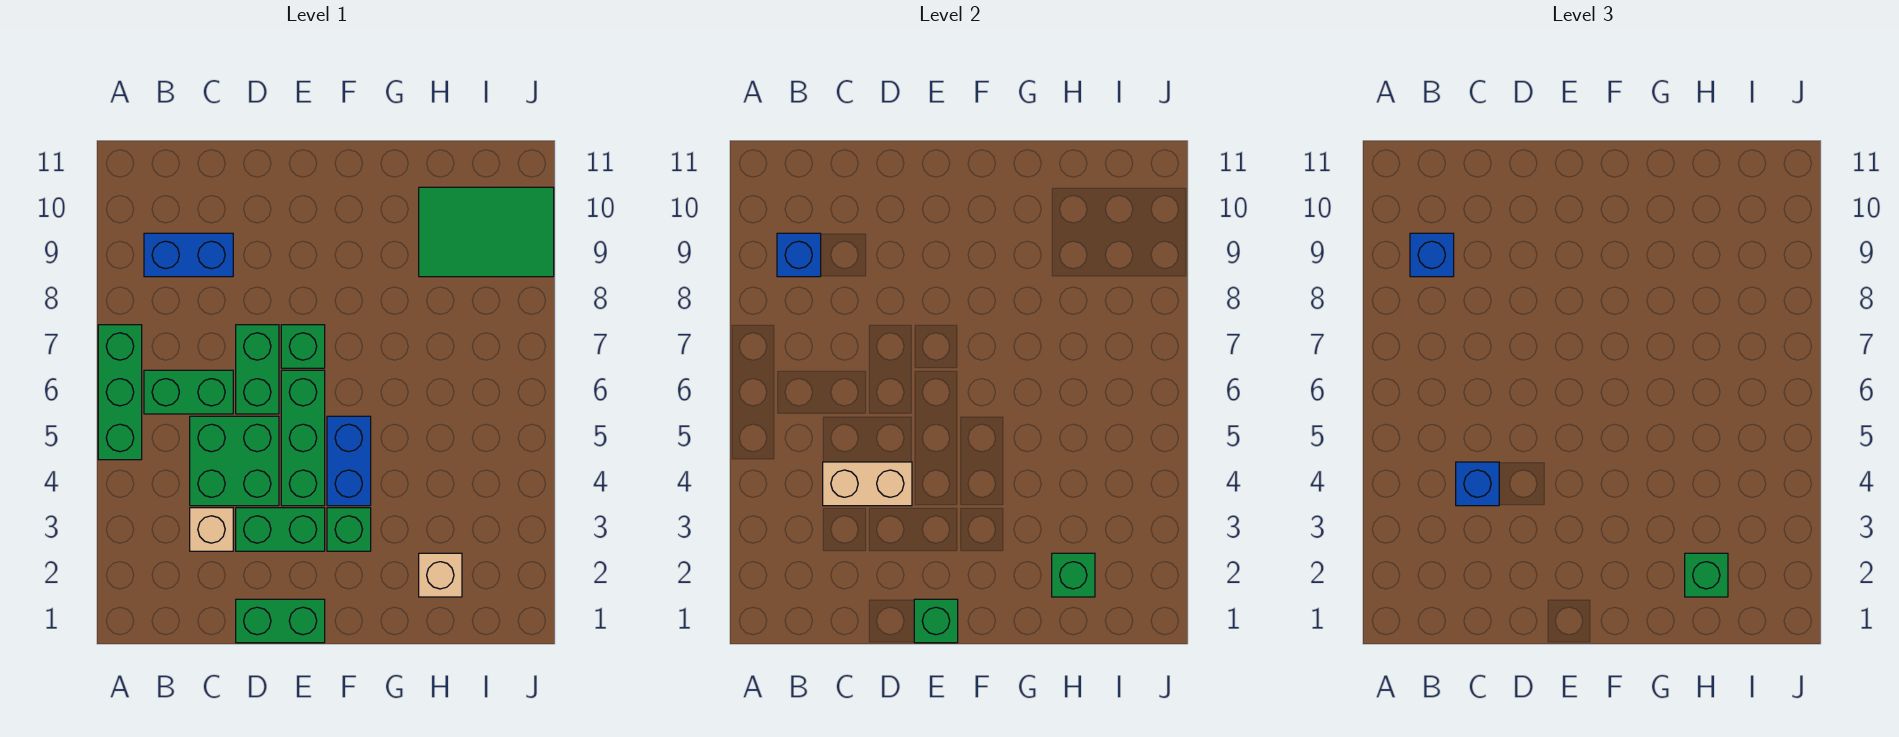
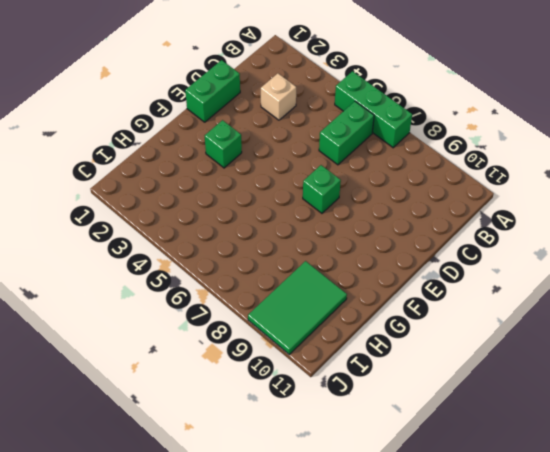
none -> blue 1x2 brick [144,233,233,277]
none -> green 2x2 brick [190,416,279,506]
none -> green 1x2 brick [236,508,325,551]

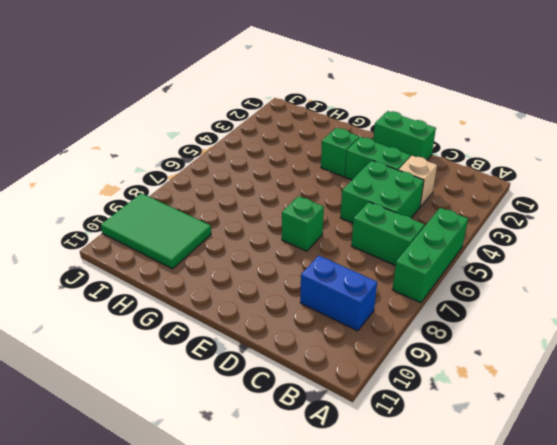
none -> green 1x2 brick [236,325,279,414]
none -> green 1x3 brick [281,370,325,506]
none -> blue 1x2 brick [327,416,371,506]

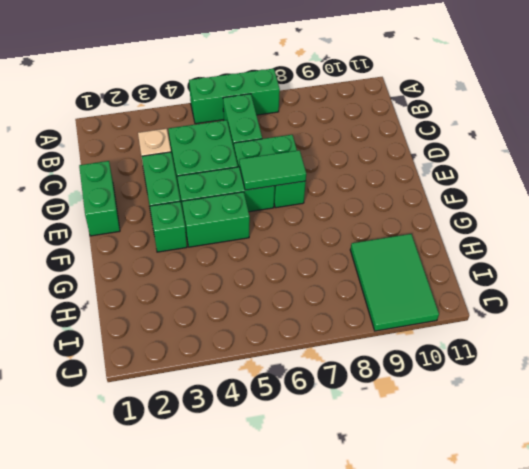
green 1x2 tile [239,150,306,190] -> none
green 1x2 brick [182,192,250,247] -> blue 1x2 brick [327,416,371,506]
none -> blue 1x2 brick [144,233,233,277]
none -> tan 1x1 brick [419,553,462,597]
none -> blue 1x1 brick [777,233,821,277]

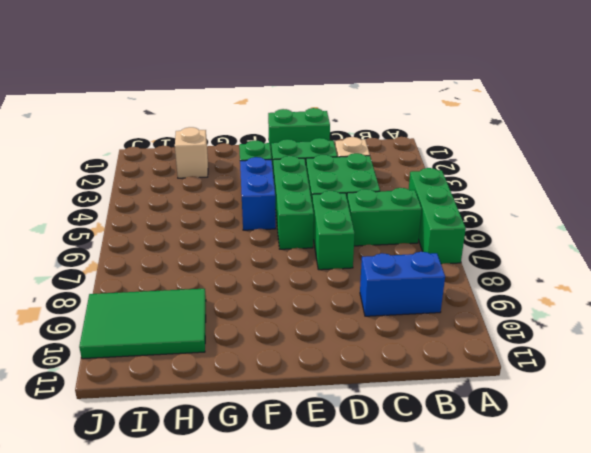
none -> green 1x1 brick [281,325,325,368]
none -> blue 1x1 brick [777,233,821,277]
none -> tan 1x2 brick [823,462,912,506]

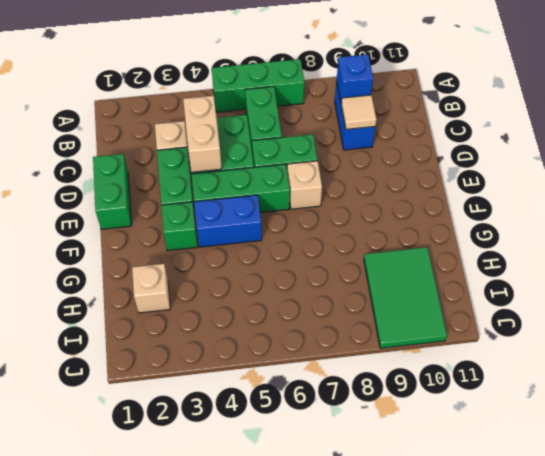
tan 1x1 tile [341,95,377,129] -> none
tan 1x1 brick [287,161,322,209] -> green 1x1 brick [281,325,325,368]
none -> green 1x1 brick [914,599,958,643]
none -> green 1x1 brick [1052,553,1095,597]
none -> blue 1x1 brick [1410,233,1454,277]

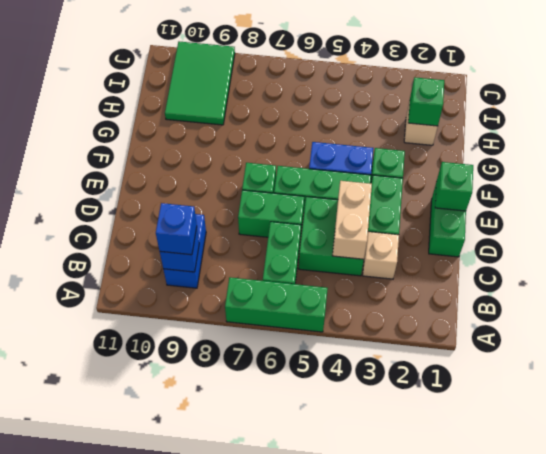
none -> blue 1x1 brick [1456,462,1499,506]
none -> green 1x1 brick [1685,553,1728,597]

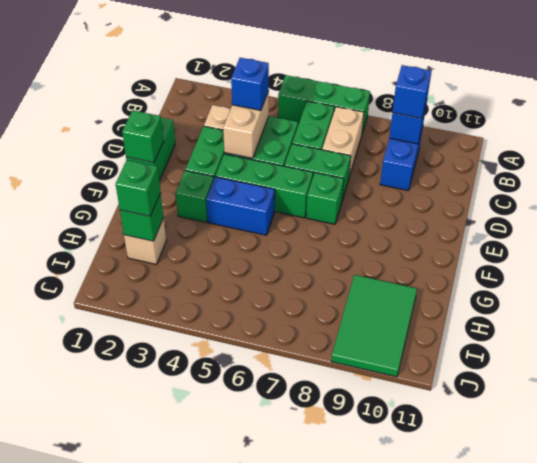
tan 1x2 brick [322,107,364,177] -> none

